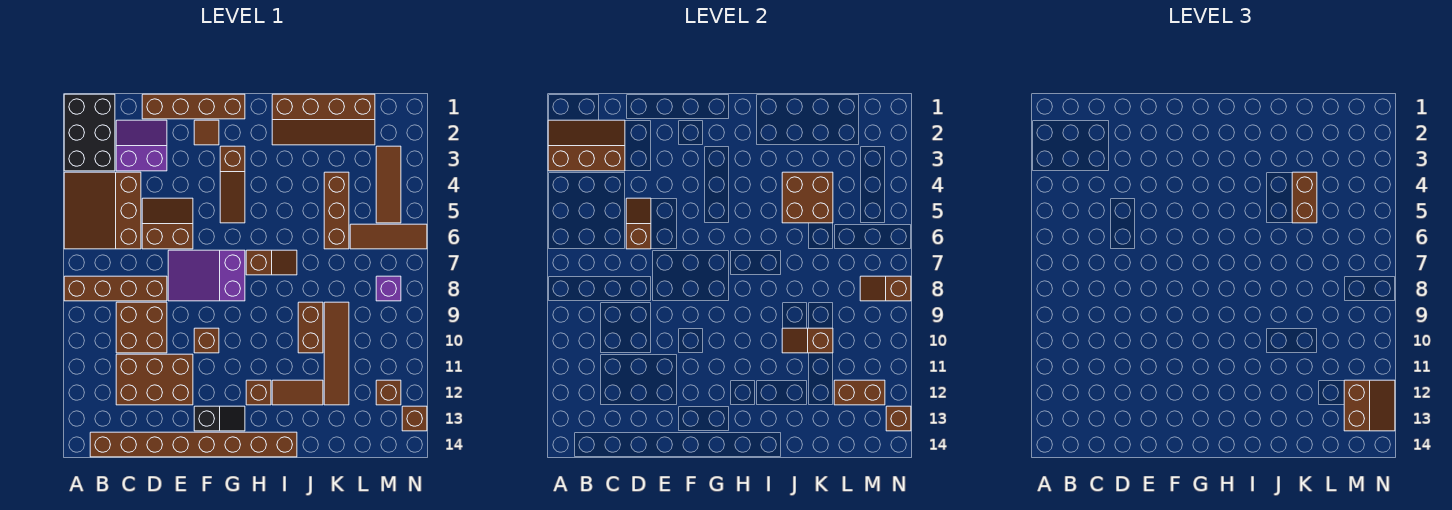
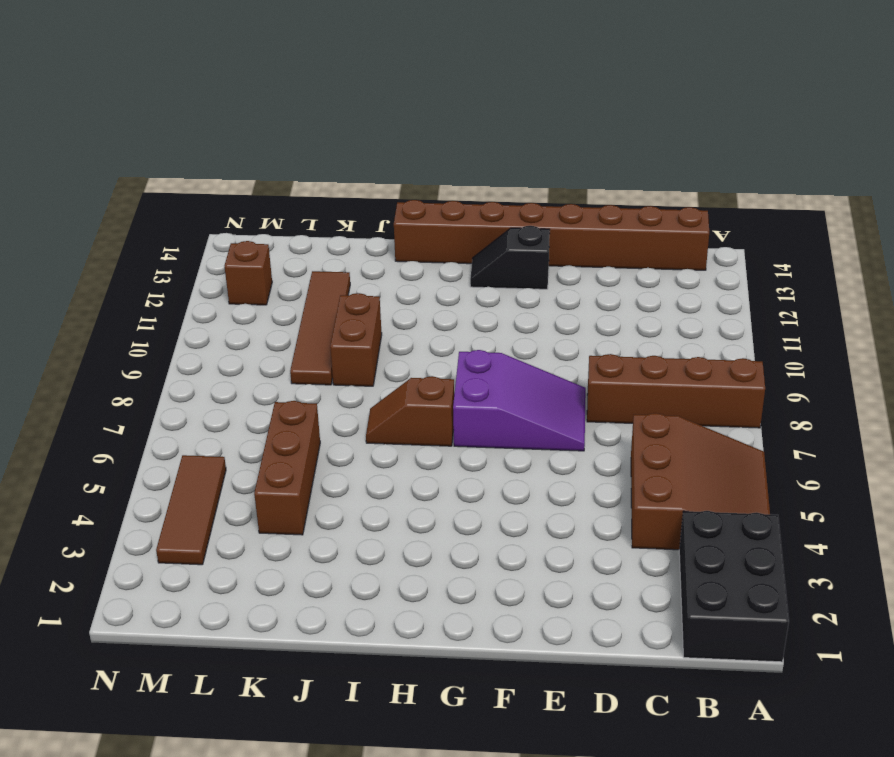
none -> purple 2x2 slope [116,120,167,171]
none -> brown 2x2 brick [116,302,167,353]
none -> brown 2x3 brick [116,354,193,405]
none -> brown 1x4 brick [142,94,245,119]

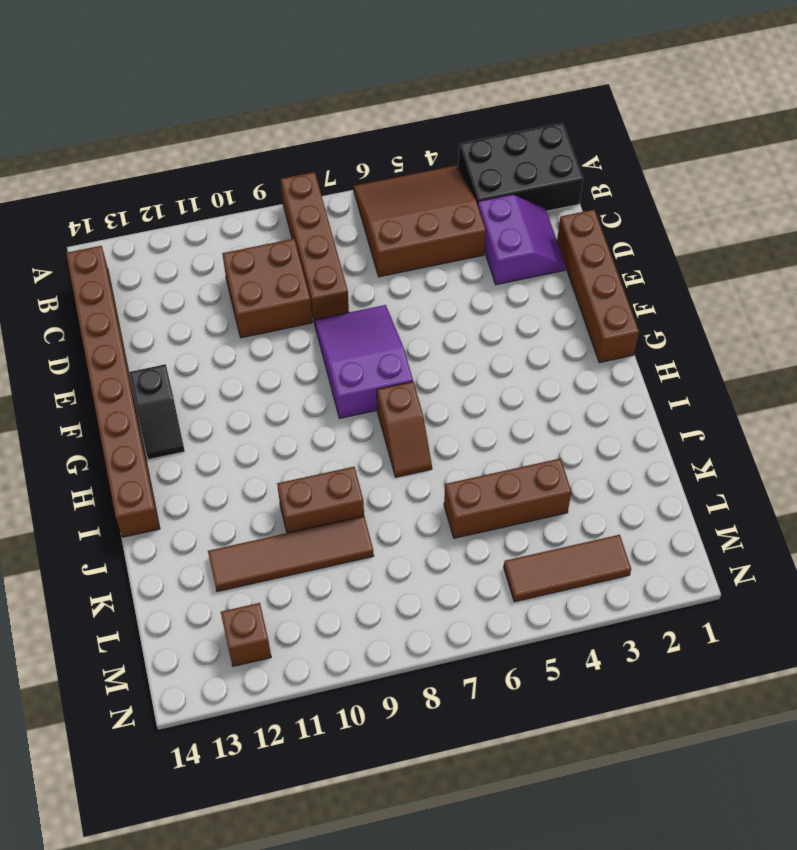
none -> brown 2x3 brick [116,354,193,405]
none -> brown 2x2 slope [142,198,193,249]
none -> brown 1x1 tile [194,120,219,145]
none -> brown 1x1 brick [194,328,219,353]

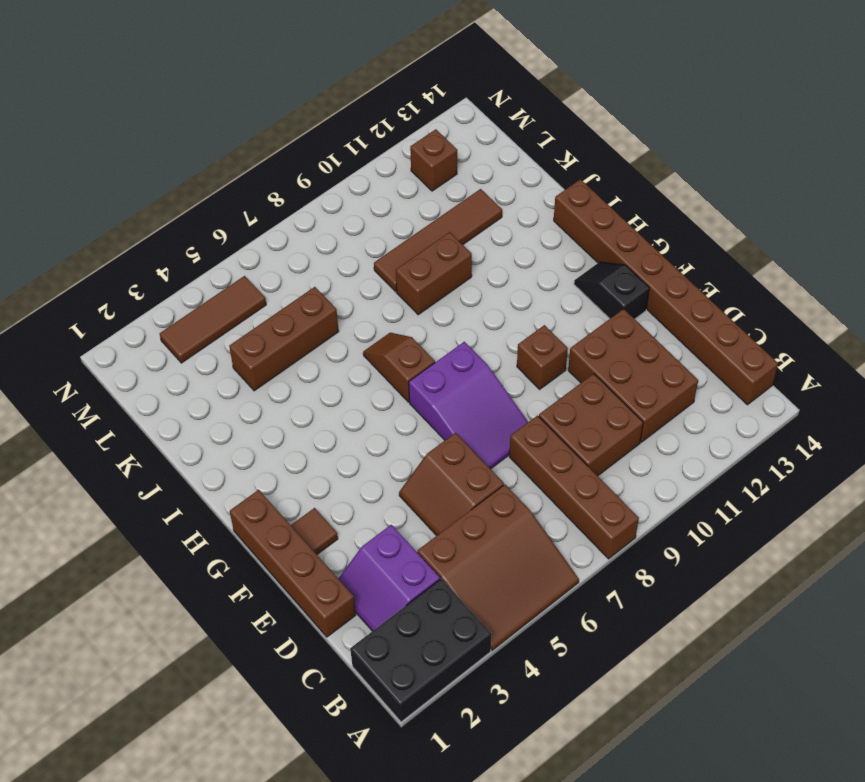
none -> brown 1x3 slope [220,146,245,223]
none -> brown 1x1 brick [246,380,271,405]
none -> brown 2x4 slope [272,94,375,145]
none -> brown 1x2 tile [272,380,323,405]

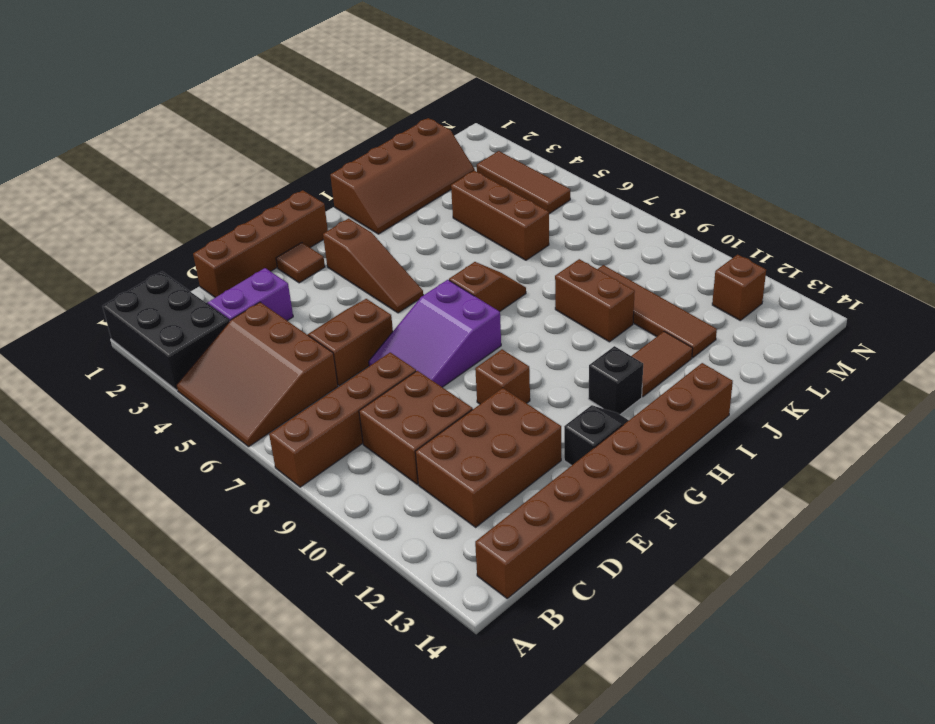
black 1x1 brick [588,346,643,414] -> brown 1x1 brick [246,380,271,405]
none -> brown 1x3 tile [350,224,427,249]
none -> purple 1x1 brick [376,276,401,301]
none -> brown 1x1 brick [402,406,427,431]
none -> brown 2x3 slope [548,120,625,171]

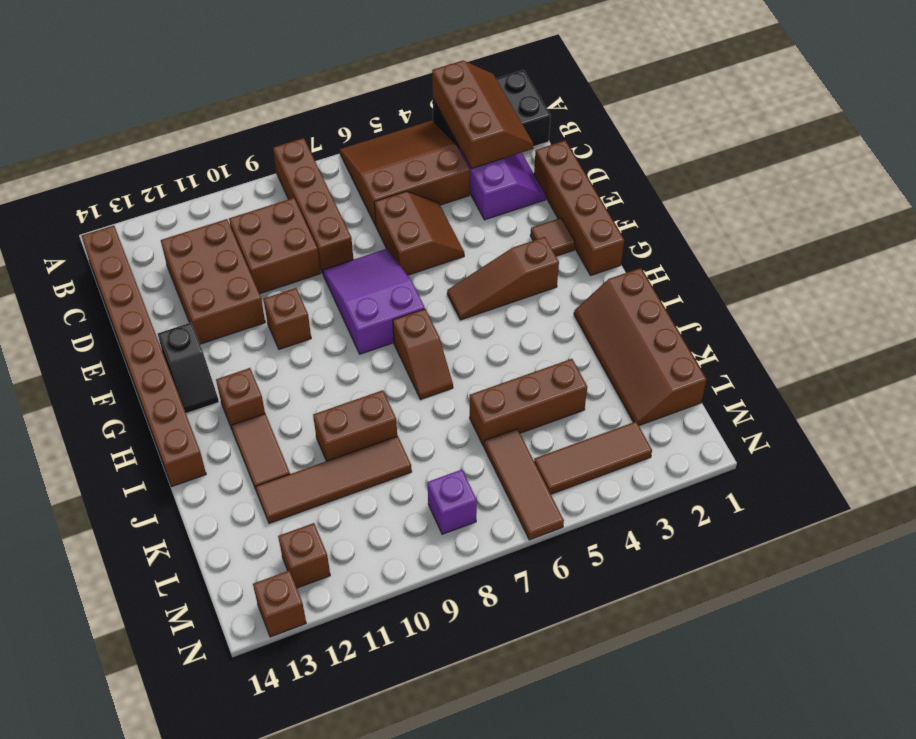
none -> brown 1x2 slope [626,198,651,249]
none -> brown 2x2 brick [782,172,833,223]
none -> brown 1x2 slope [782,328,833,353]
none -> brown 1x2 brick [834,380,885,405]

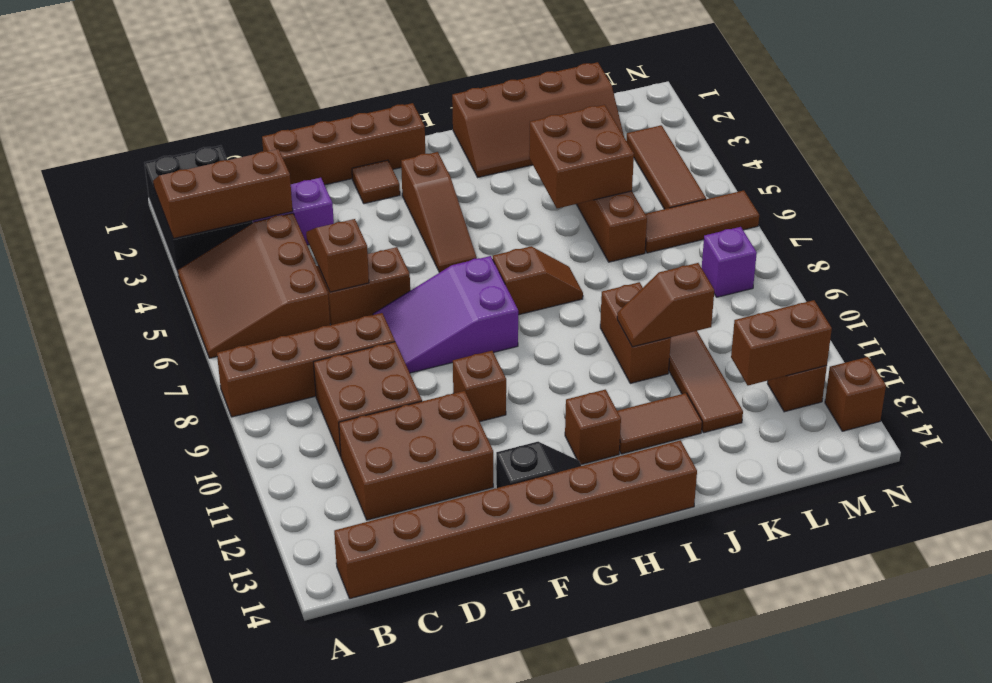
none -> brown 1x2 slope [860,276,911,301]
none -> brown 1x1 brick [886,406,911,431]
none -> brown 1x2 brick [1292,172,1317,223]
none -> brown 2x2 slope [1344,380,1395,431]

